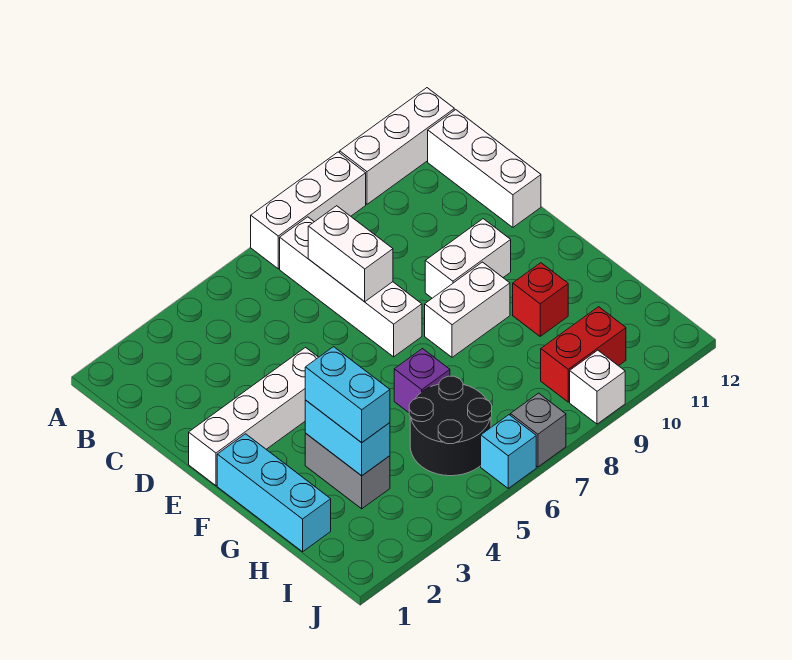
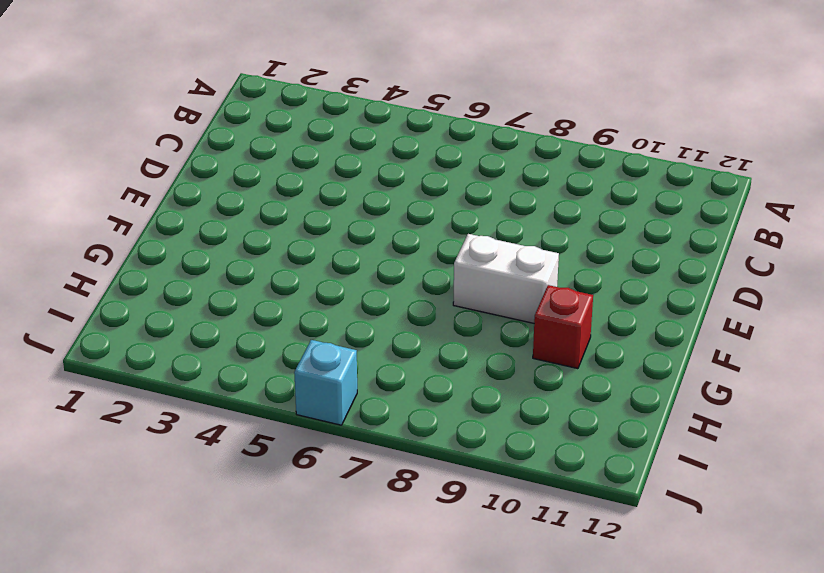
none -> white 1x3 brick [251,152,366,269]
none -> white 1x3 brick [340,88,454,204]
none -> white 1x4 brick [280,217,422,357]

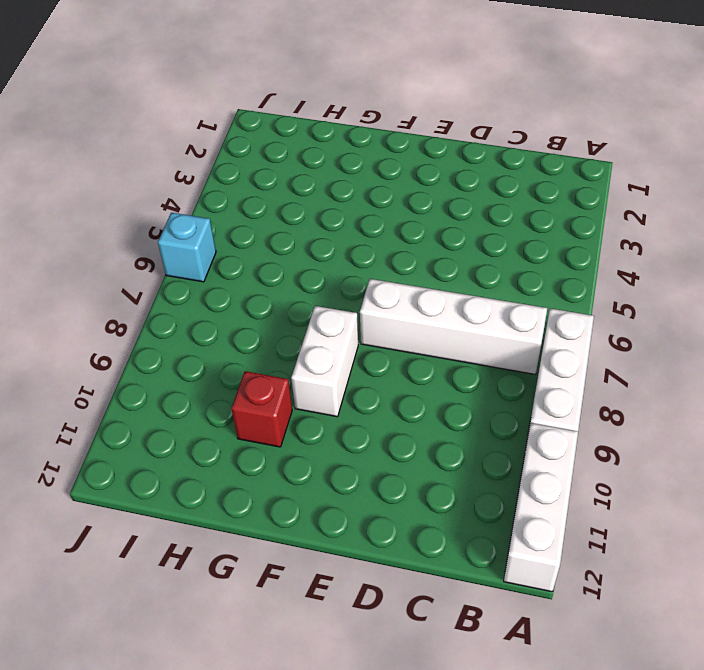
none -> white 1x3 brick [428,110,541,227]
none -> white 1x4 brick [189,347,318,486]
none -> white 1x2 brick [425,219,511,298]

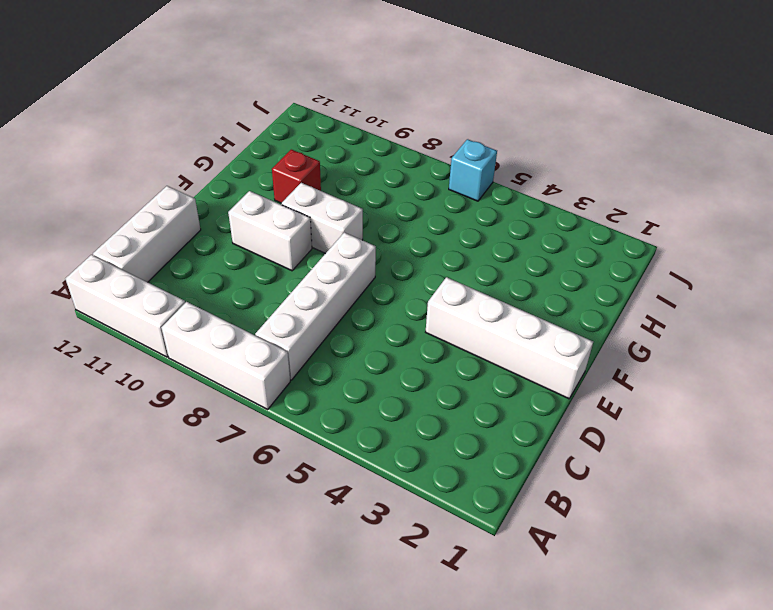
none -> cyan 1x3 brick [217,434,331,552]
none -> grey 1x2 brick [305,434,390,509]
none -> purple 1x1 brick [394,349,450,413]

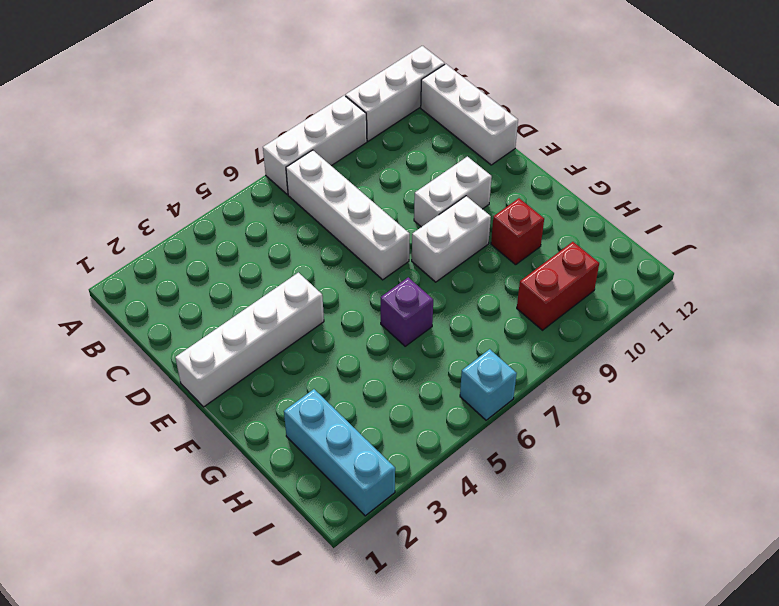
cyan 1x3 brick [284,389,395,516] -> cyan 1x3 brick moved to [217,434,331,552]
none -> grey 1x2 brick [305,434,390,509]
none -> black 2x2 round brick [409,376,492,476]
none -> grey 1x1 brick [510,393,566,467]

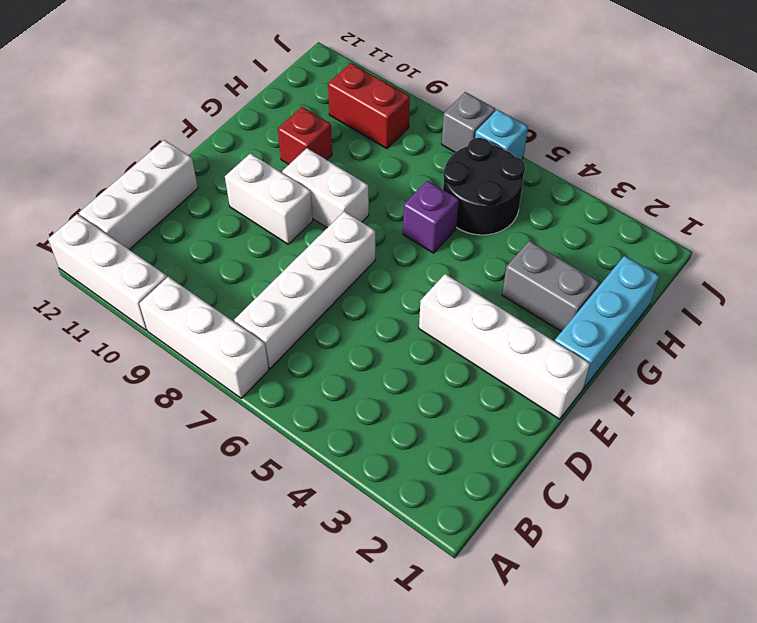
grey 1x2 brick [502,241,600,332] -> grey 1x2 brick turned to [305,434,390,509]
none -> white 1x1 brick [570,350,625,424]
none -> white 1x2 brick [308,206,393,302]
none -> cyan 1x2 brick [305,400,390,476]

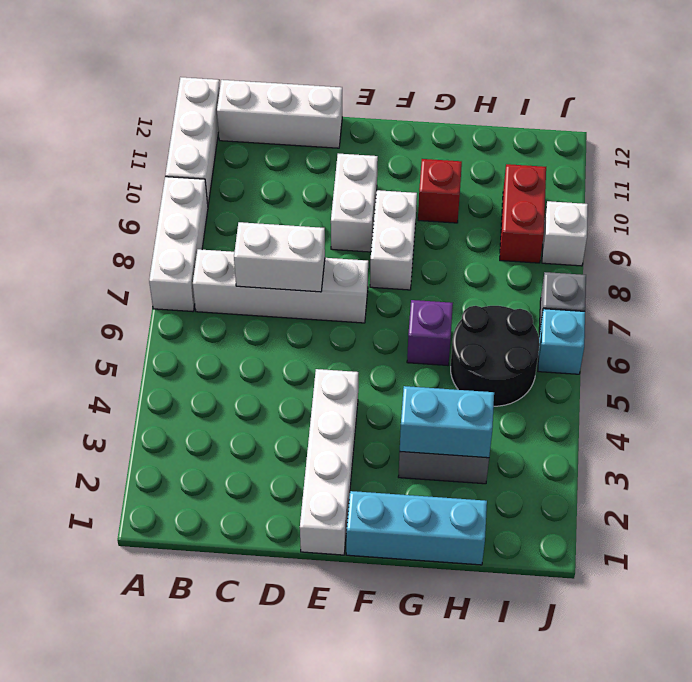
none -> cyan 1x2 brick [305,347,390,443]

